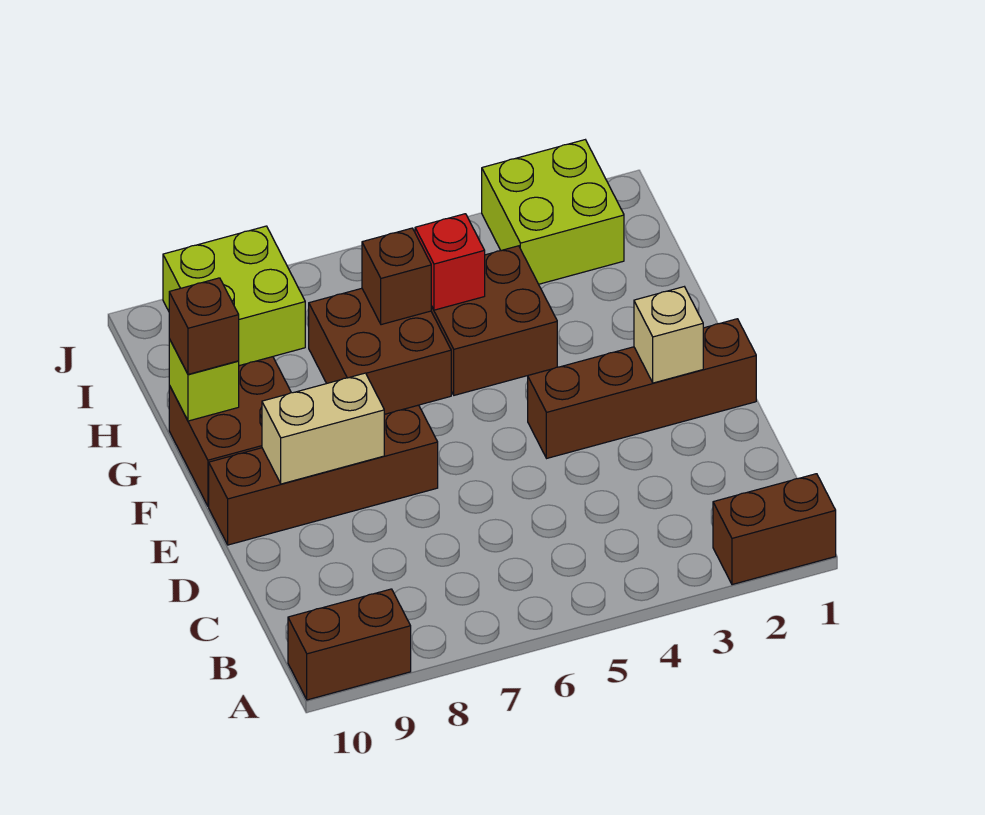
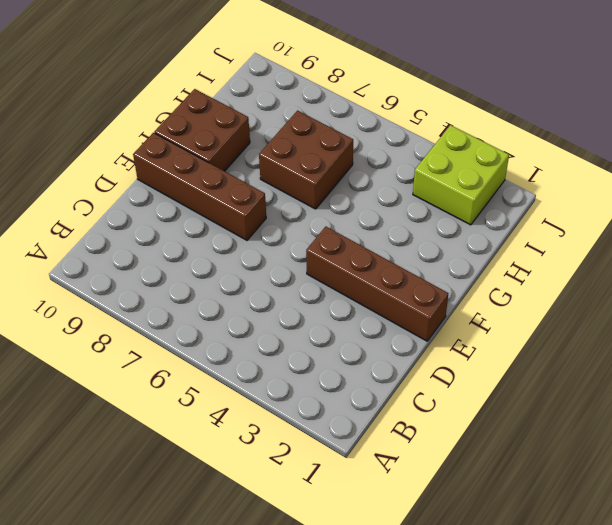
none -> brown 1x2 brick [713,474,836,585]
none -> brown 1x2 brick [288,589,411,700]
none -> brown 2x2 brick [431,246,557,395]

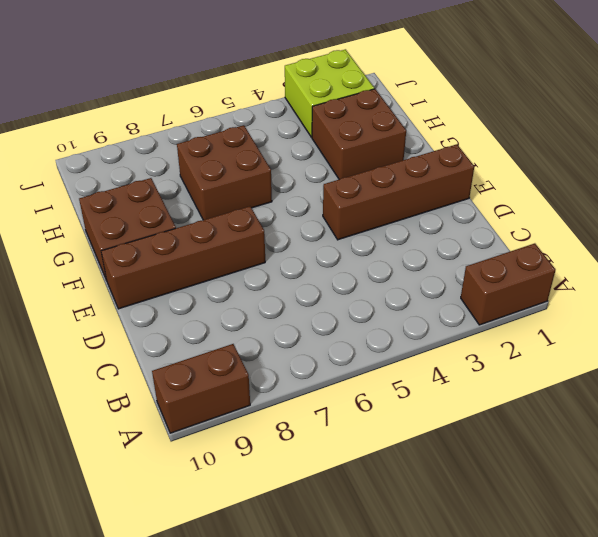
brown 2x2 brick [312,89,406,179] -> brown 2x2 brick moved to [431,246,557,395]
none -> lime 2x2 brick [163,226,305,366]
none -> tan 1x1 brick [634,287,703,383]
none -> tan 1x2 brick [262,373,384,484]

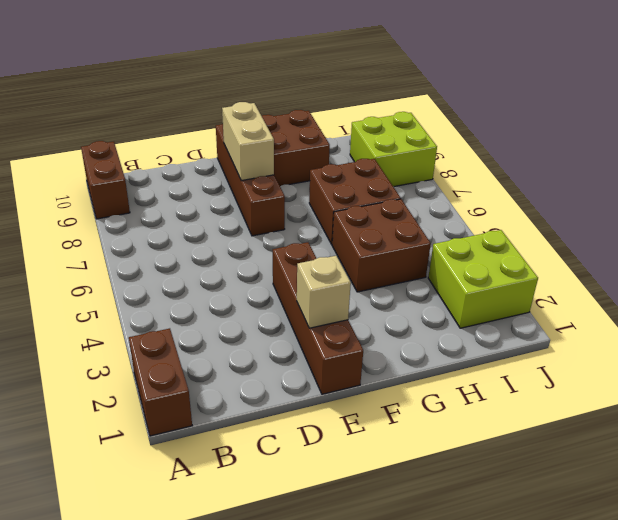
none -> lime 1x1 brick [169,339,239,421]
none -> red 1x1 brick [415,214,485,310]
none -> brown 1x1 brick [362,228,431,325]

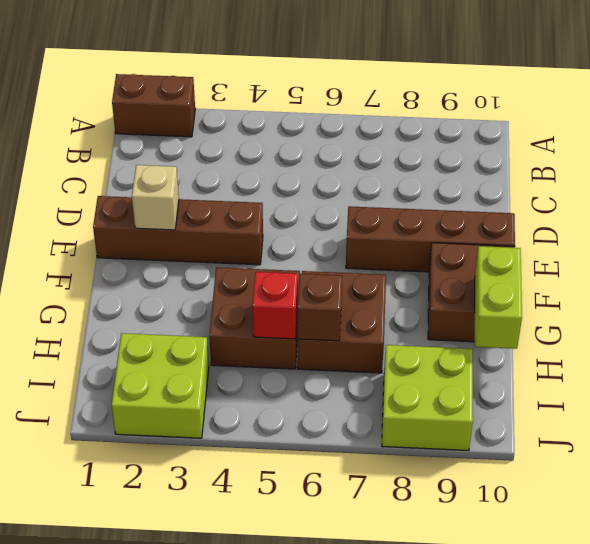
lime 1x2 brick [475,246,522,349] -> lime 1x1 brick [169,339,239,421]
none -> brown 1x2 brick [288,589,411,700]
none -> tan 1x2 brick [262,373,384,484]
none -> brown 1x1 brick [169,278,239,374]

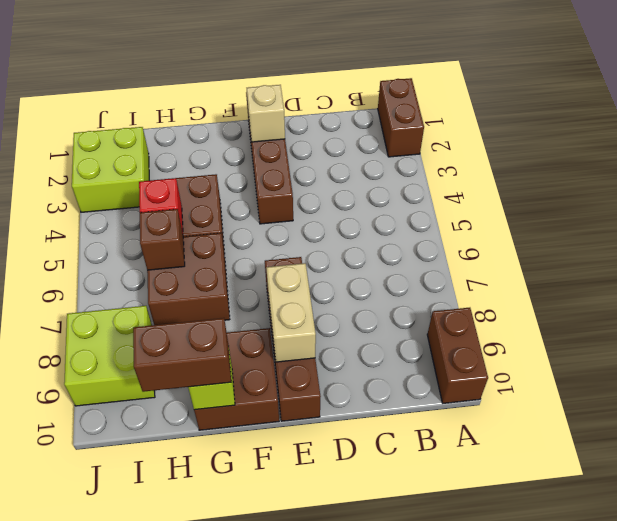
brown 1x2 brick [133,318,231,392] -> brown 1x1 brick [169,278,239,374]

